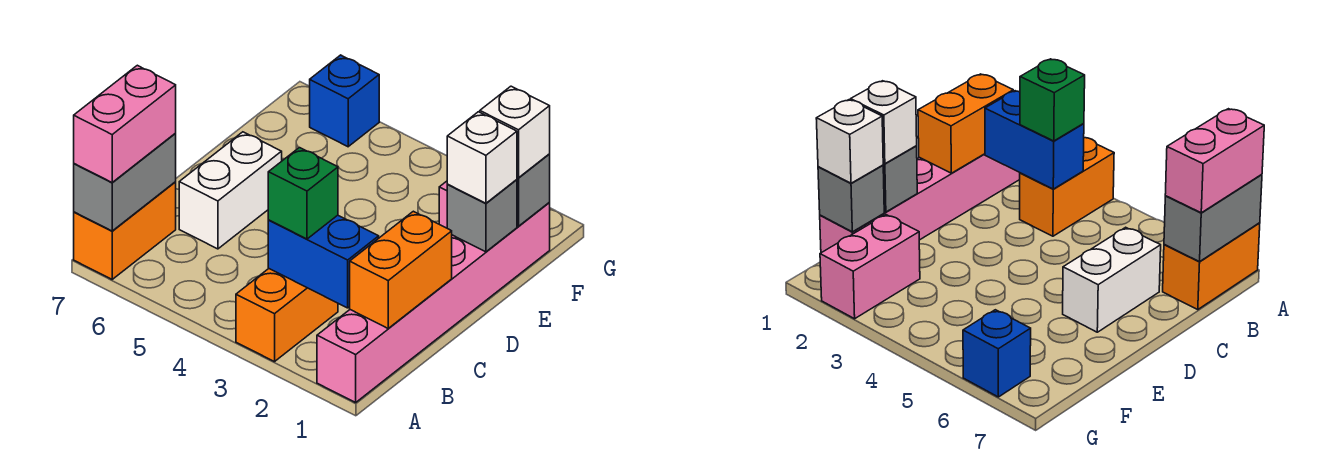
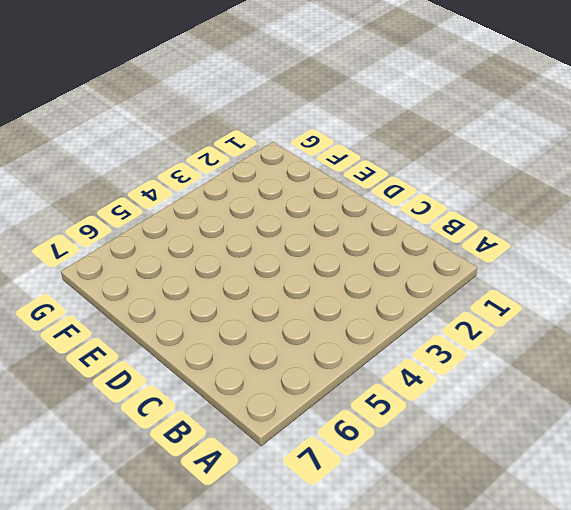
none -> pink 1x6 brick [317,203,550,403]
none -> orange 1x2 brick [236,269,338,362]
none -> orange 1x2 brick [74,182,176,279]

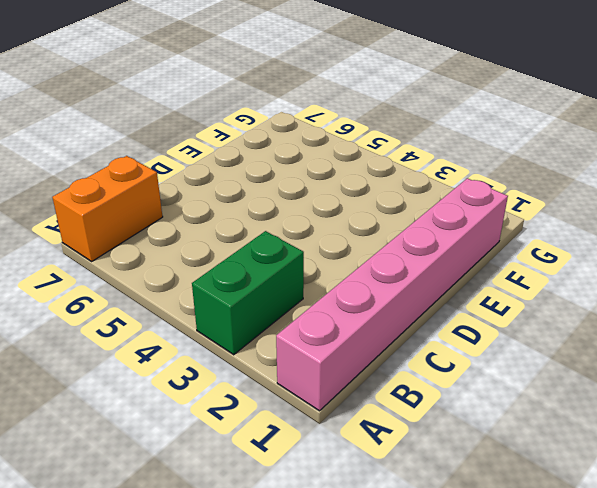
green 1x2 brick [192,231,304,355] -> orange 1x2 brick [236,269,338,362]
none -> white 1x2 brick [179,132,282,249]
none -> pink 1x2 brick [820,215,920,319]
none -> blue 1x1 brick [310,55,379,147]

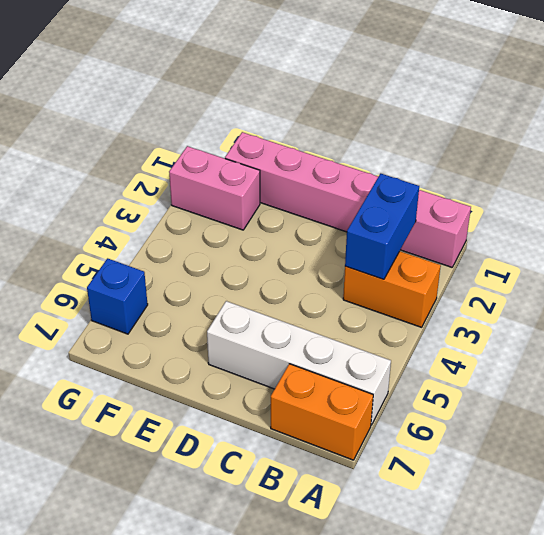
white 1x4 brick [207,301,391,425] -> white 1x2 brick [179,132,282,249]
none -> grey 1x2 brick [74,134,176,231]
none -> orange 1x2 brick [350,211,452,329]
none -> grey 1x1 brick [447,180,517,252]

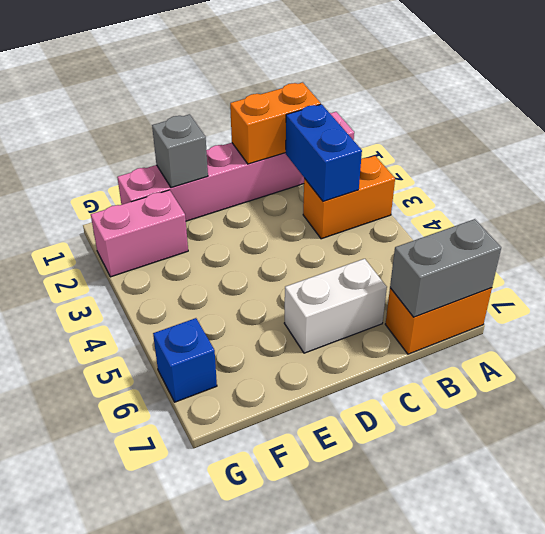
none -> grey 1x1 brick [517,154,550,226]
none -> pink 1x2 brick [74,65,176,183]
none -> green 1x1 brick [268,148,338,239]

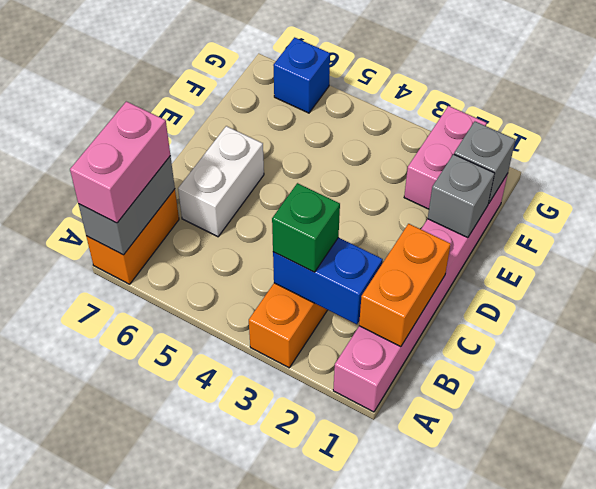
none -> white 1x1 brick [447,112,517,204]
none -> white 1x1 brick [480,86,550,178]

